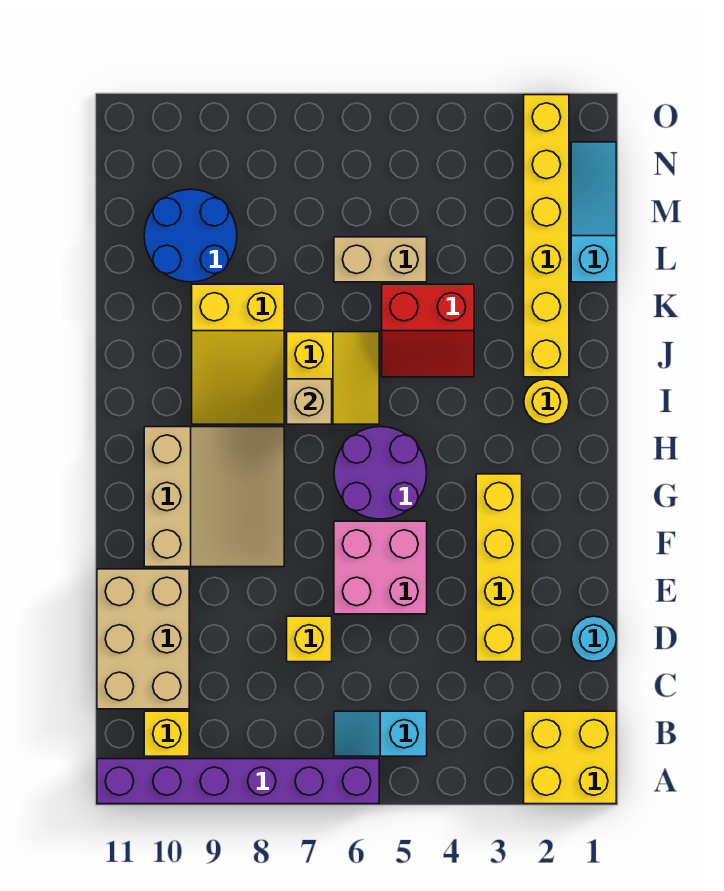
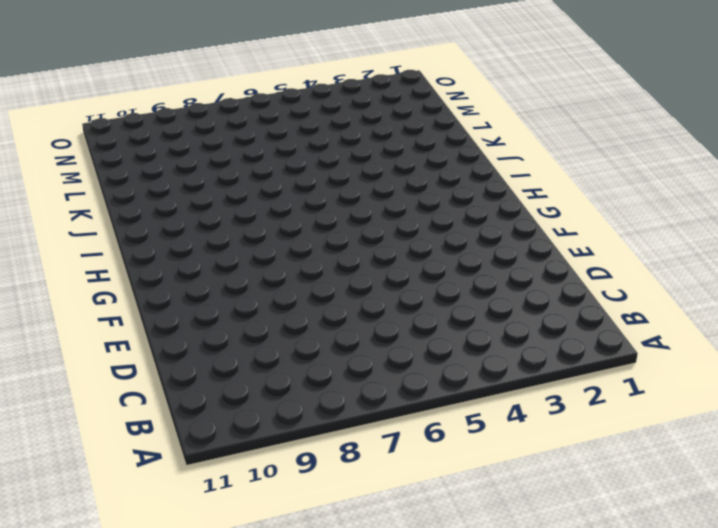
none -> yellow 2x2 brick [524,711,616,804]
none -> purple 1x6 brick [97,759,379,804]
none -> cyan 1x2 slope [334,711,427,756]

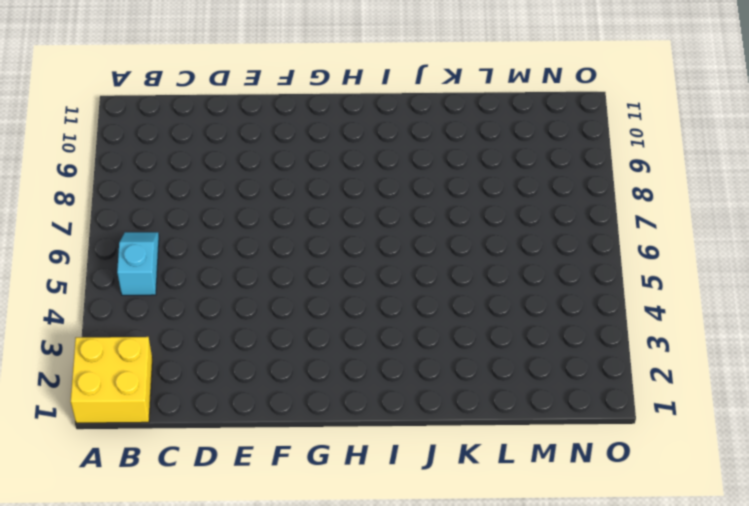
none -> purple 1x6 brick [97,759,379,804]
none -> yellow 1x1 brick [144,711,189,756]
none -> tan 2x3 brick [97,569,189,709]

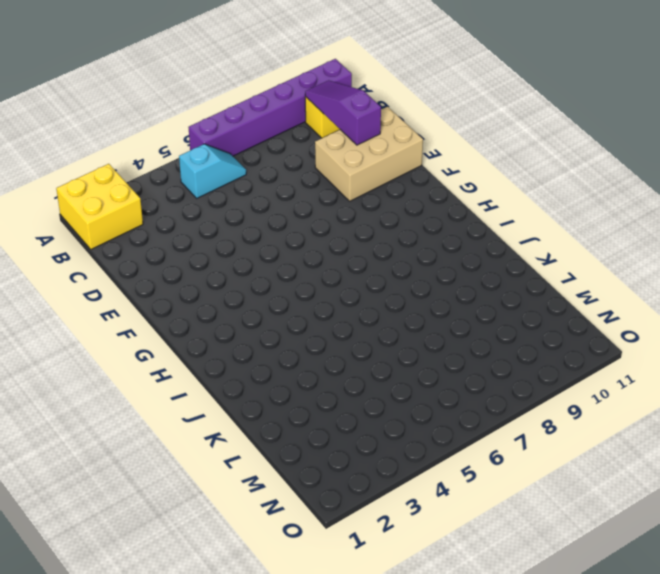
purple 1x3 slope [305,80,381,145] -> none
tan 2x3 brick [315,107,423,201] -> tan 2x3 brick turned to [97,569,189,709]
none -> cyan 1x1 round brick [571,616,616,661]
none -> yellow 1x4 brick [476,474,522,662]
none -> yellow 1x1 brick [287,616,332,662]

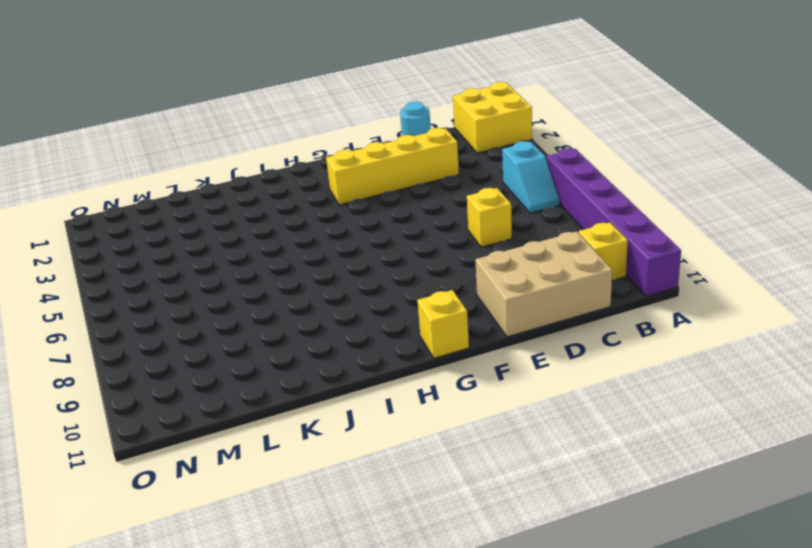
yellow 1x1 brick [417,290,469,358] -> none
none -> pink 2x2 brick [334,521,427,614]
none -> tan 3x3 slope [144,427,284,567]
none -> purple 2x2 round brick [334,427,427,519]

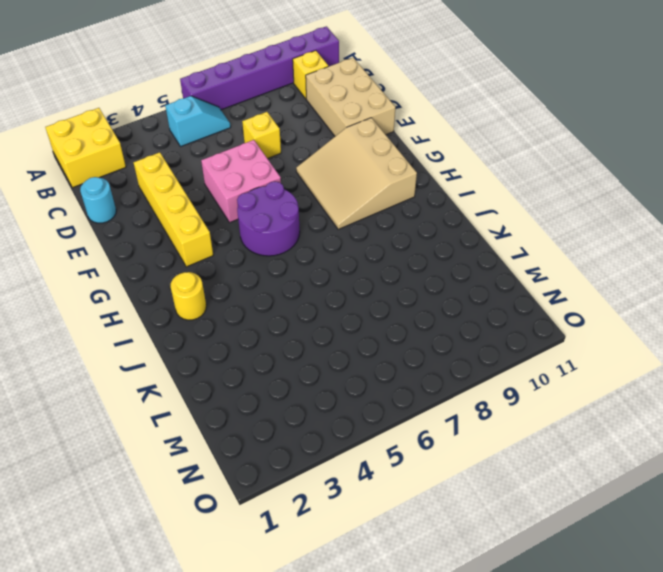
none -> yellow 2x2 slope [287,332,379,424]
none -> yellow 2x3 slope [192,284,284,424]
none -> yellow 1x6 brick [524,95,569,377]

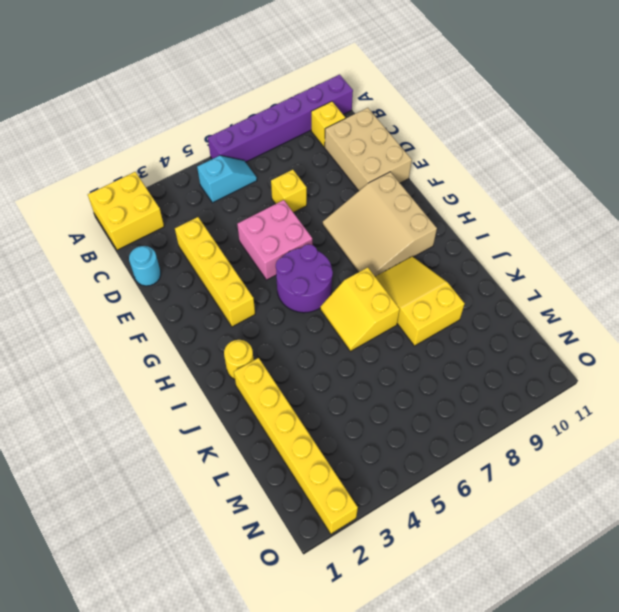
none -> red 2x2 slope [382,284,474,377]
none -> cyan 1x3 slope [571,142,616,282]
none -> tan 1x2 brick [334,237,427,282]

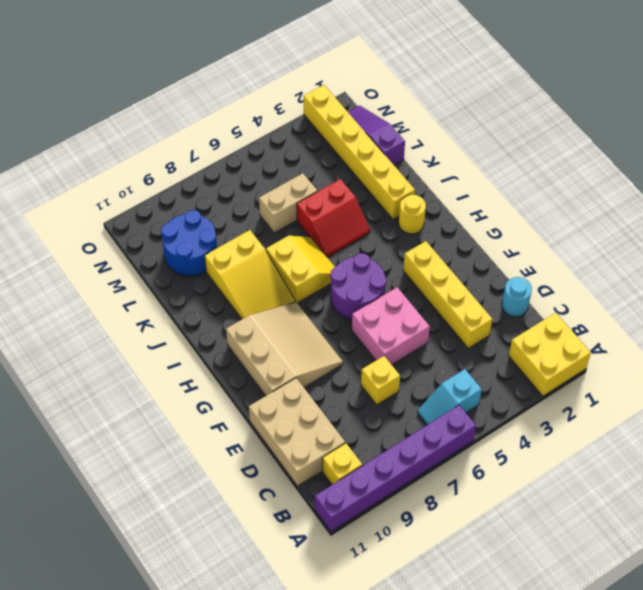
purple 1x3 slope [348,106,405,165] -> cyan 1x3 slope [571,142,616,282]
none -> tan 1x1 brick [287,379,332,424]

